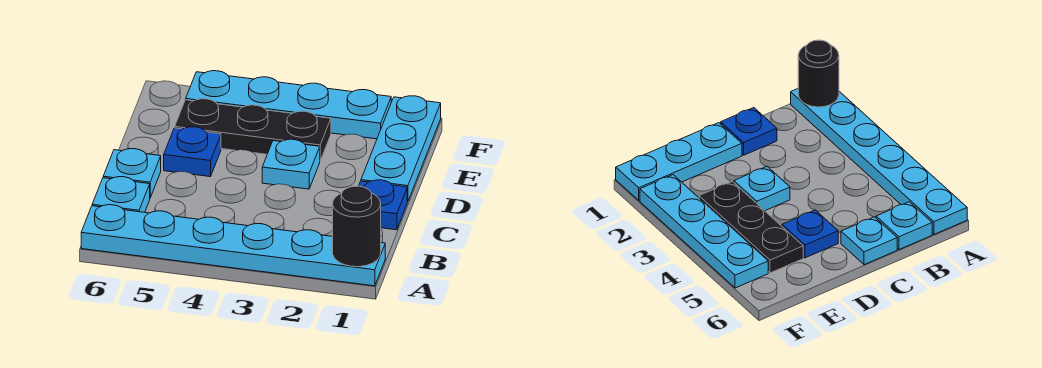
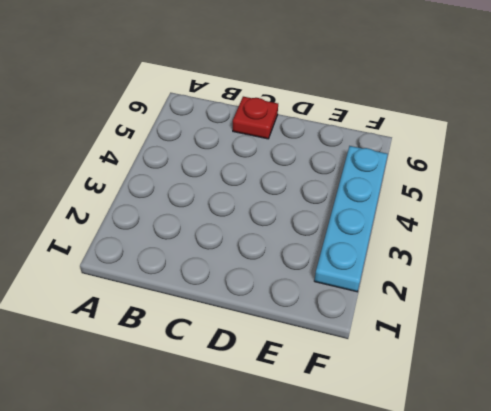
red 1x1 plate [233,97,278,139] -> cyan 1x1 plate [103,149,161,198]
none -> cyan 1x6 plate [81,205,385,286]
none -> cyan 1x1 plate [92,177,150,212]

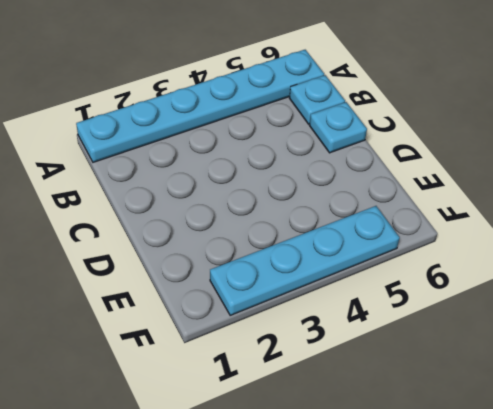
none -> blue 1x1 plate [359,180,407,230]
none -> cyan 1x3 plate [361,96,441,202]

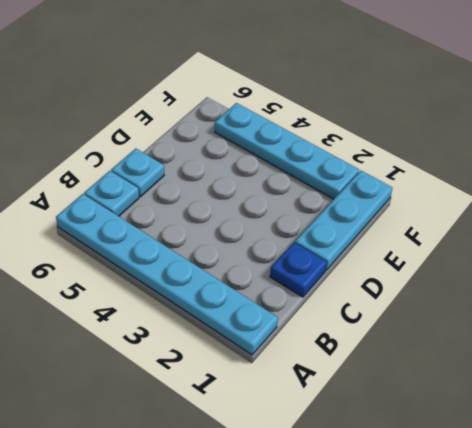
none -> cyan 1x1 plate [262,139,320,189]
none -> blue 1x1 plate [164,127,221,177]

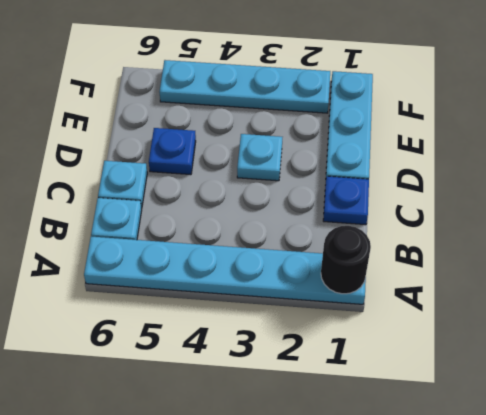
none -> black 1x3 plate [175,99,331,161]

